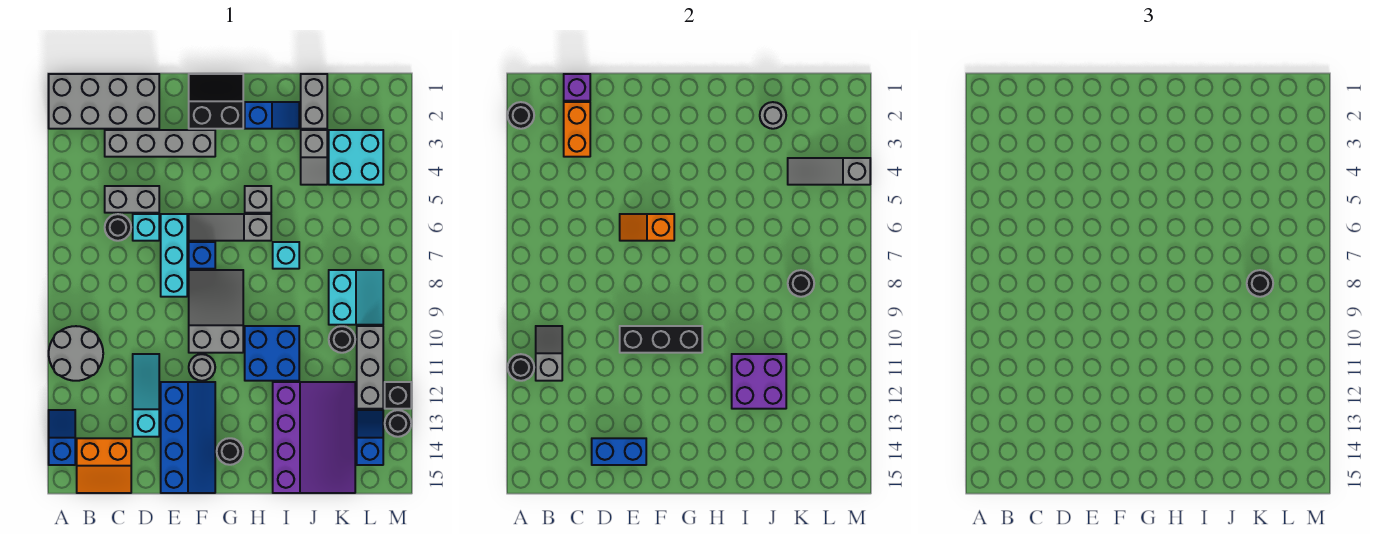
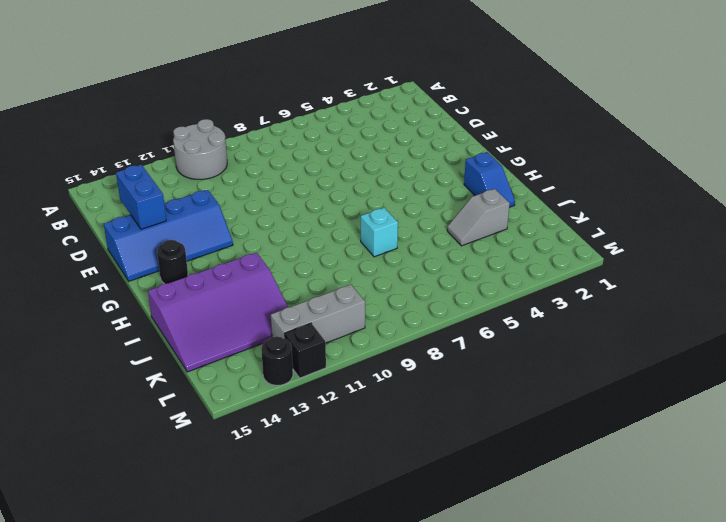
none -> grey 2x4 brick [49,74,159,129]
none -> blue 1x2 slope [49,410,75,465]
none -> orange 2x2 slope [77,438,131,493]
none -> grey 1x4 brick [105,130,215,157]

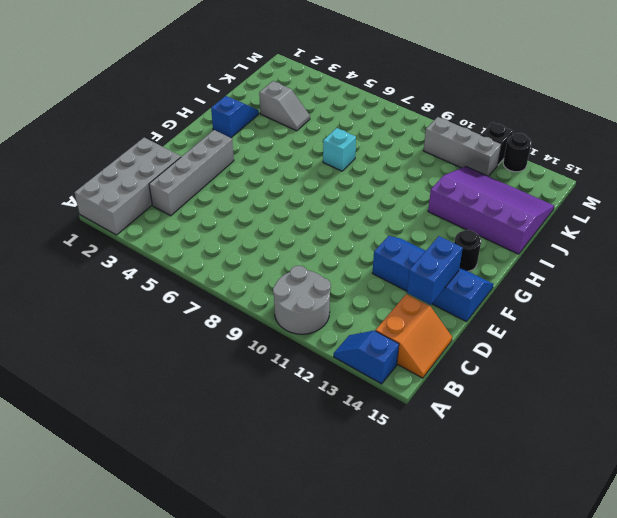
none -> grey 1x2 brick [105,186,159,213]
none -> black 1x1 round brick [105,214,131,241]
none -> cyan 1x1 brick [133,214,159,241]
none -> cyan 1x3 slope [133,354,159,437]

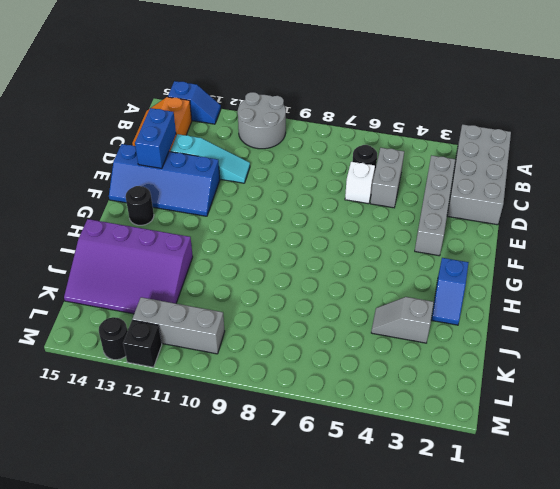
white 1x1 brick [345,162,375,204] -> cyan 1x1 brick [133,214,159,241]
none -> cyan 1x3 brick [161,214,187,297]
none -> black 2x2 slope [189,74,243,129]
none -> grey 1x3 slope [189,214,271,241]
none -> blue 1x1 brick [189,242,215,269]

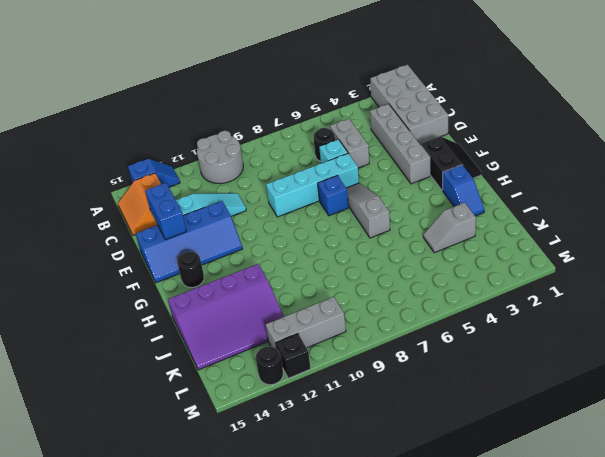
cyan 1x4 brick [266,153,359,217] -> cyan 1x3 brick [161,214,187,297]
none -> grey 2x3 slope [189,270,243,353]
none -> grey 1x1 round brick [189,354,215,381]
none -> grey 1x1 brick [245,186,271,213]
none -> blue 2x2 brick [245,326,299,381]

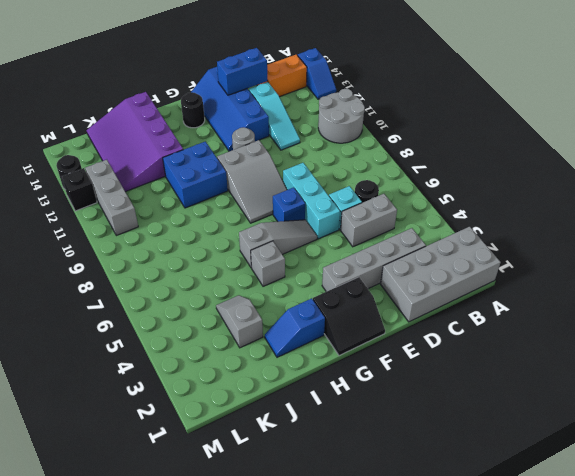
none -> cyan 1x1 brick [273,242,299,269]
none -> grey 1x2 brick [301,74,327,129]
none -> cyan 2x2 brick [329,130,383,185]
none -> cyan 2x2 slope [329,270,383,325]

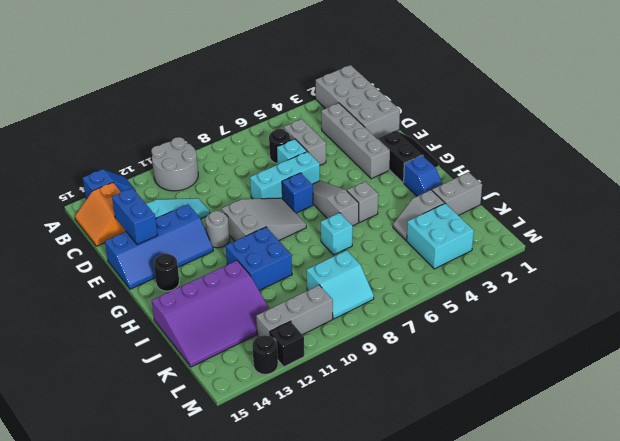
none -> black 1x1 round brick [329,326,355,353]
none -> blue 1x2 slope [357,410,383,465]
none -> black 1x1 round brick [508,102,534,129]
none -> black 1x1 round brick [508,354,534,381]

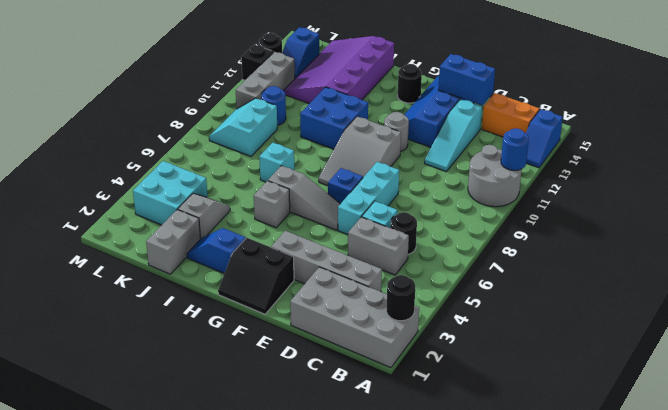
blue 1x1 round brick [501,128,529,170] -> black 1x1 round brick [508,354,534,381]
blue 1x1 round brick [261,86,286,125] -> black 1x1 round brick [329,326,355,353]
none -> grey 1x2 slope [536,326,562,381]
none -> purple 1x1 brick [564,74,590,101]
none -> orange 1x2 brick [564,102,590,157]
none -> orange 1x2 slope [620,214,674,241]

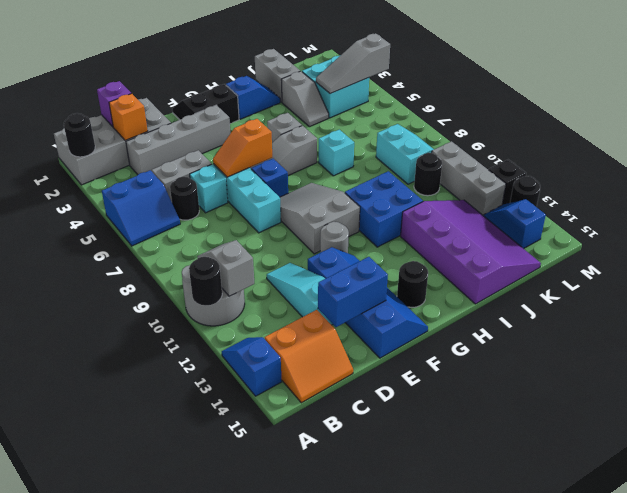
blue 2x2 slope [102,170,180,246] -> none
orange 1x1 brick [109,94,148,141] -> orange 1x2 brick [564,102,590,157]
none -> black 1x3 brick [620,326,702,353]
none -> purple 2x2 brick [732,354,786,409]
none -> grey 1x1 round brick [760,102,786,129]
none -> black 1x1 round brick [788,270,814,297]

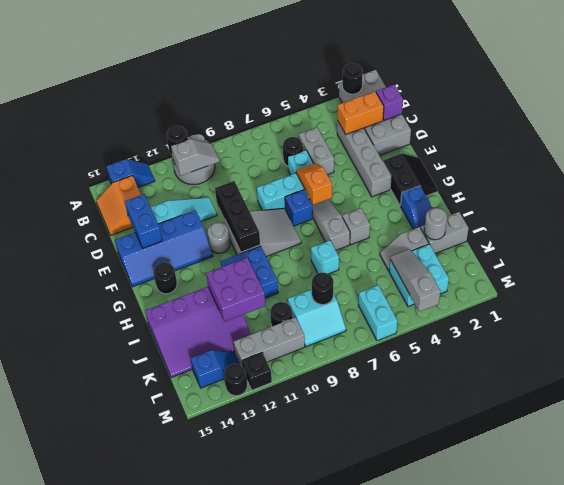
cyan 1x2 brick [359,285,397,341] -> none
none -> black 1x1 round brick [1247,270,1273,297]

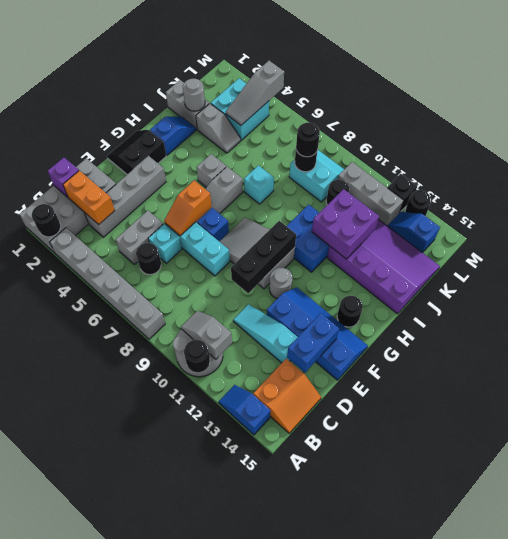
grey 1x6 brick [50,228,165,339] -> none

